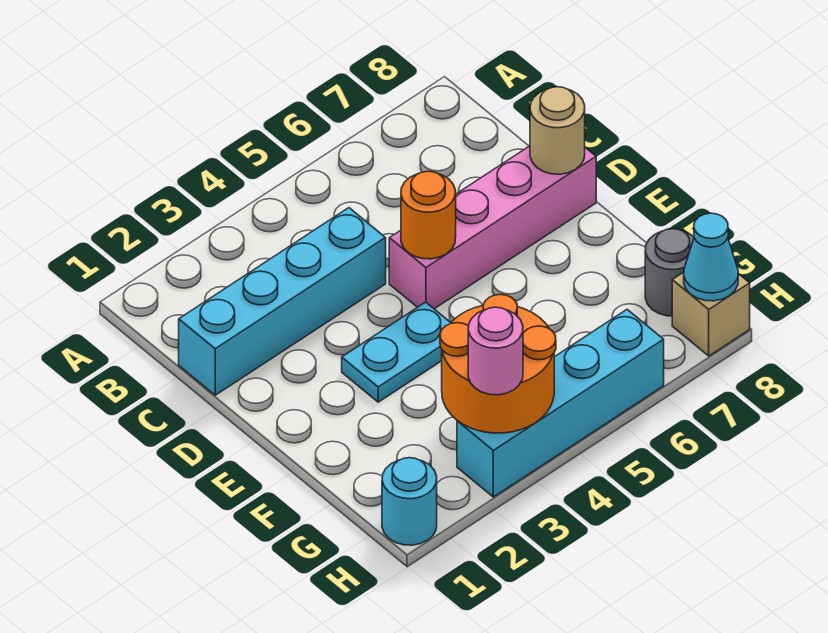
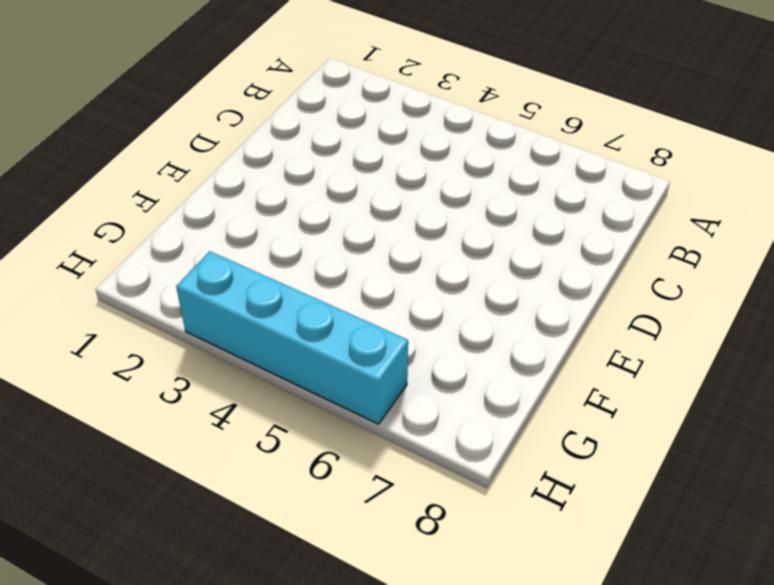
none -> cyan 1x4 brick [179,208,386,395]
none -> pink 1x4 brick [389,146,596,309]
none -> cyan 1x2 plate [342,302,451,402]

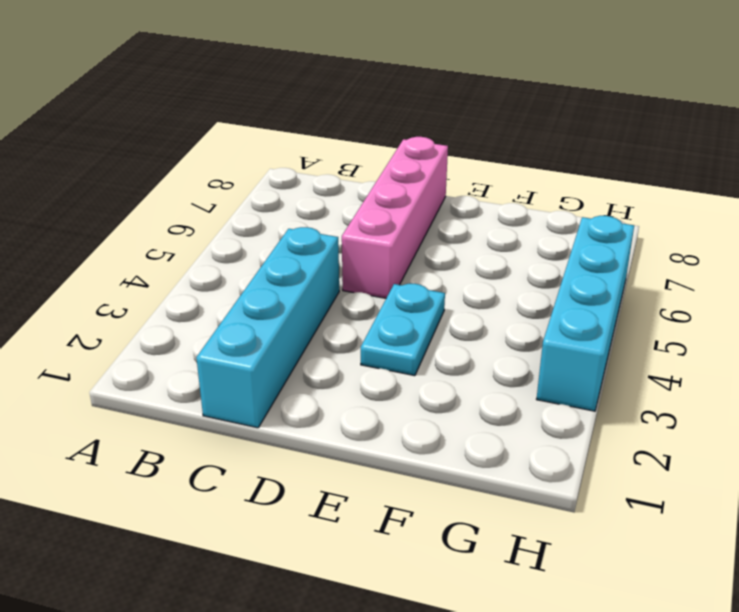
none -> grey 1x1 round brick [645,229,694,316]
none -> cyan 1x1 round brick [382,458,437,545]
none -> tan 1x1 brick [672,272,750,356]

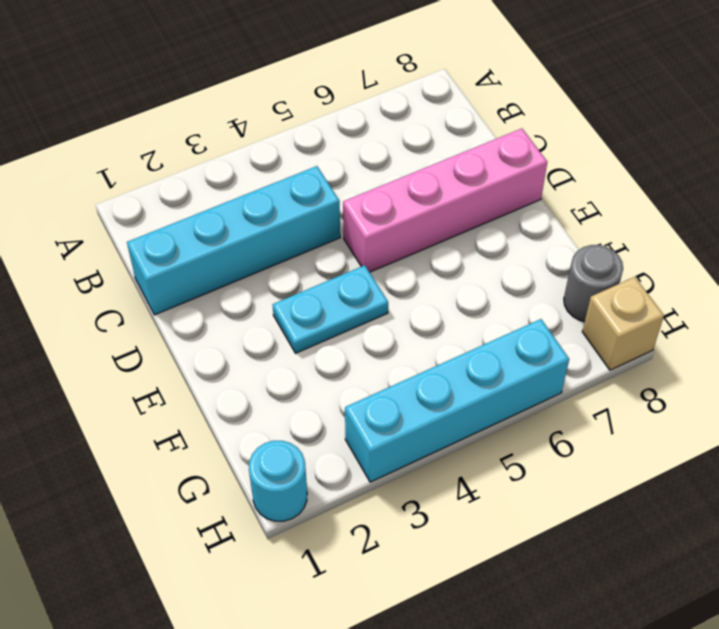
none -> orange 1x1 round brick [401,171,456,259]
none -> tan 1x1 round brick [530,87,585,174]
none -> orange 2x2 round brick [440,294,556,433]

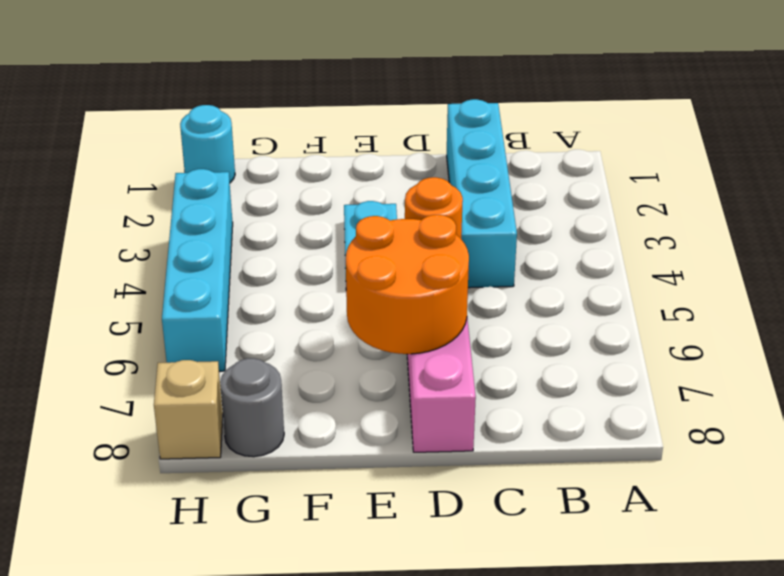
orange 2x2 round brick [346,215,469,354] -> orange 2x2 round brick moved to [440,294,556,433]
none -> tan 1x1 round brick [530,87,585,174]
none -> cyan 1x1 cone [684,213,738,301]
none -> pink 1x1 round brick [468,307,523,395]

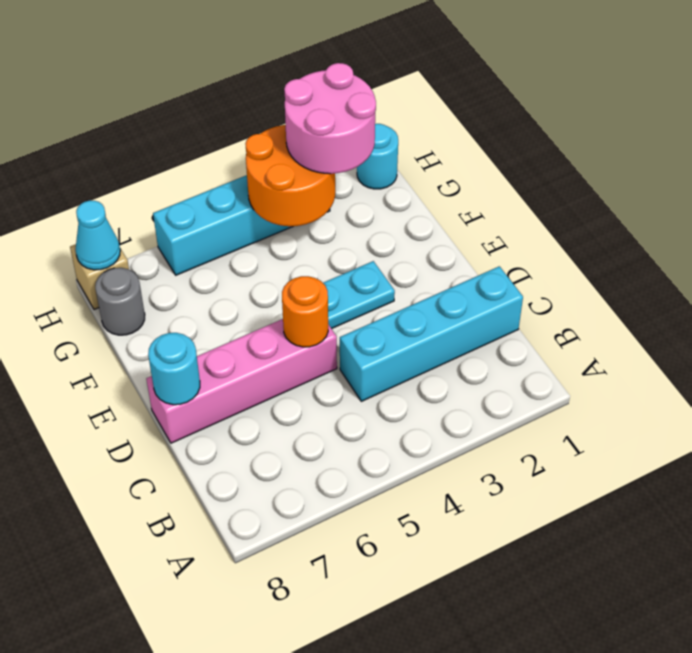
cyan 1x1 round brick [148,333,200,405] -> tan 1x1 round brick [530,87,585,174]
pink 2x2 round brick [284,63,376,174] -> pink 1x1 round brick [468,307,523,395]

